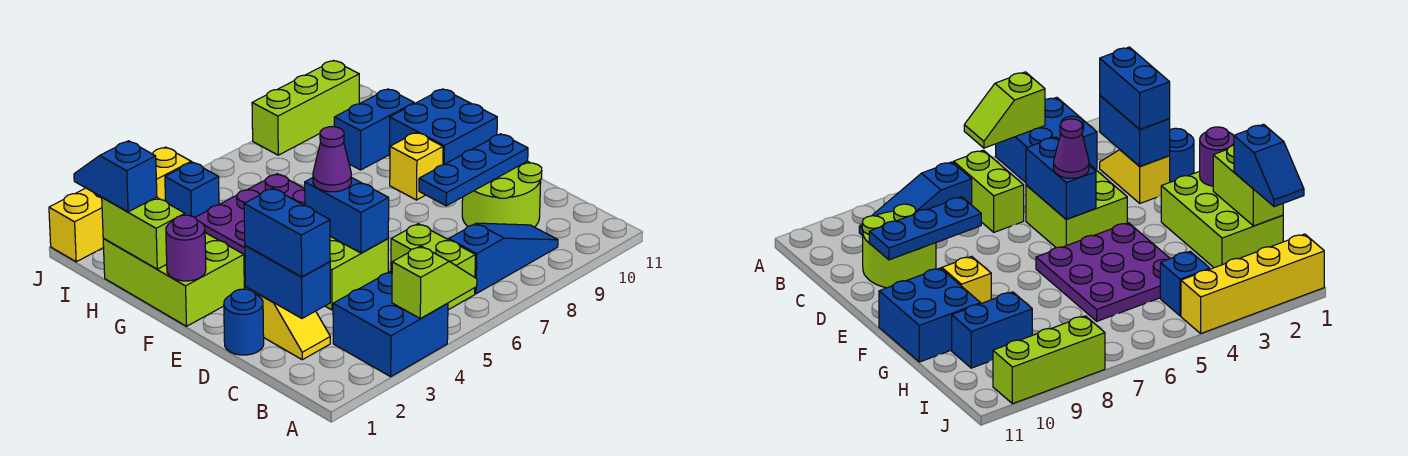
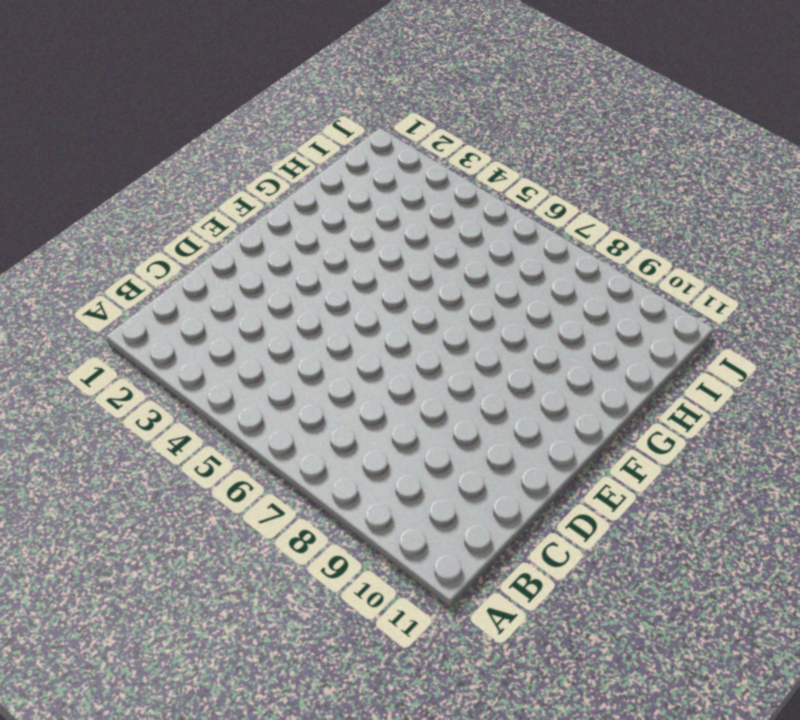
none -> blue 2x2 brick [333,272,448,377]
none -> lime 1x2 brick [391,224,475,310]
none -> blue 1x3 slope [449,223,558,294]

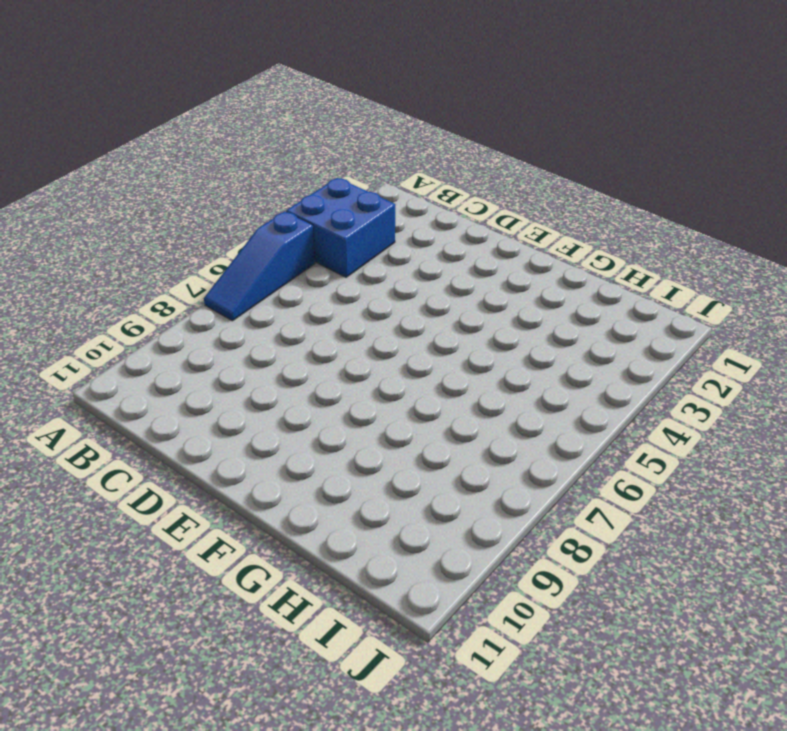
blue 1x3 slope [204,211,315,321] -> blue 1x3 slope moved to [449,223,558,294]
none -> lime 1x2 brick [391,224,475,310]
none -> yellow 1x2 slope [245,287,330,360]
none -> lime 2x2 round brick [462,161,542,227]

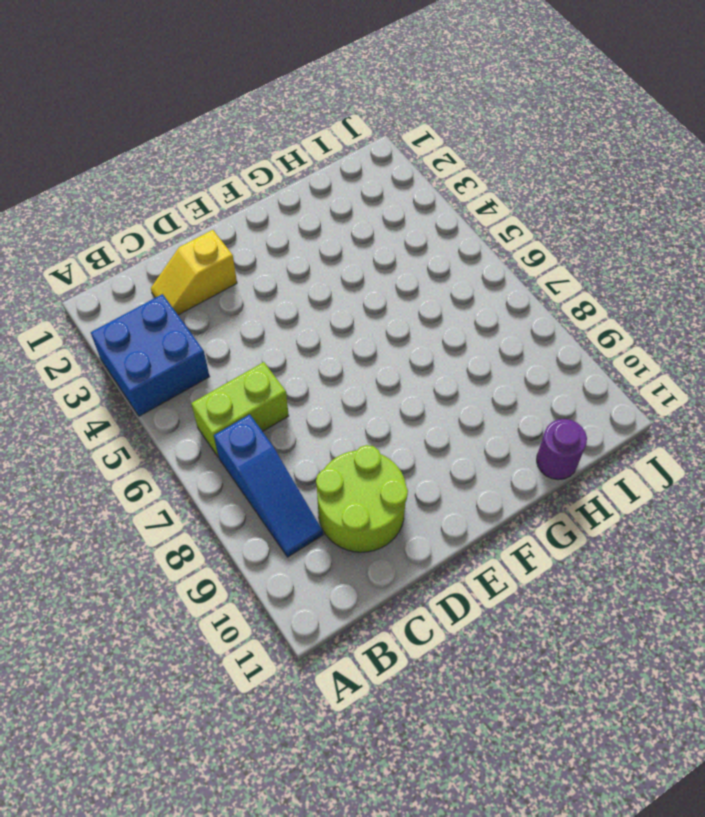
purple 1x1 round brick [537,419,587,480] -> purple 1x1 round brick moved to [166,215,206,281]
none -> blue 1x1 round brick [224,289,264,355]
none -> lime 2x2 brick [326,236,388,310]
none -> lime 2x3 brick [103,233,244,326]

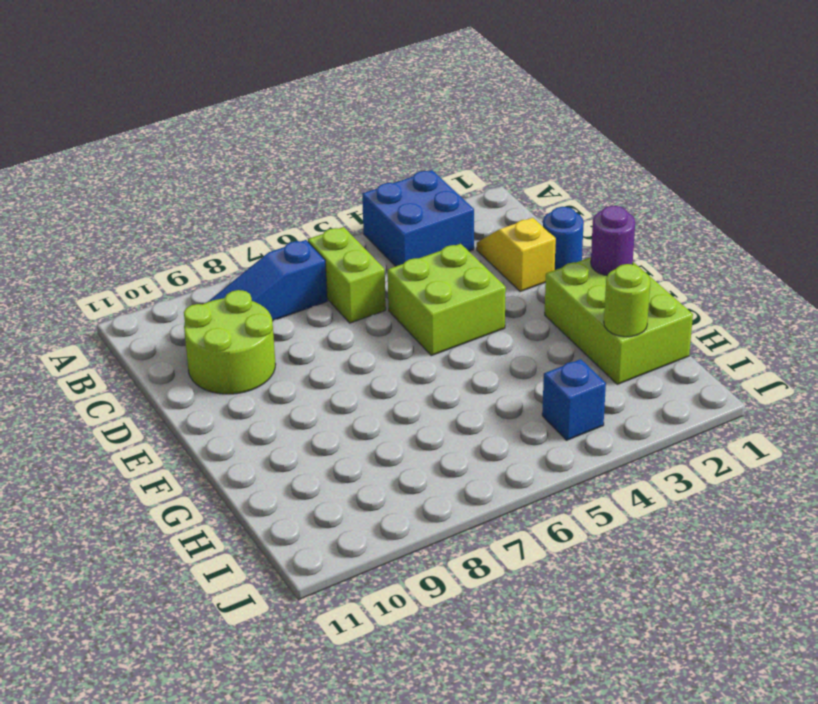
lime 1x1 round brick [604,264,650,337] -> none
none -> purple 3x3 plate [195,174,305,261]
none -> yellow 1x1 brick [390,132,443,200]
none -> blue 2x2 brick [389,89,497,165]

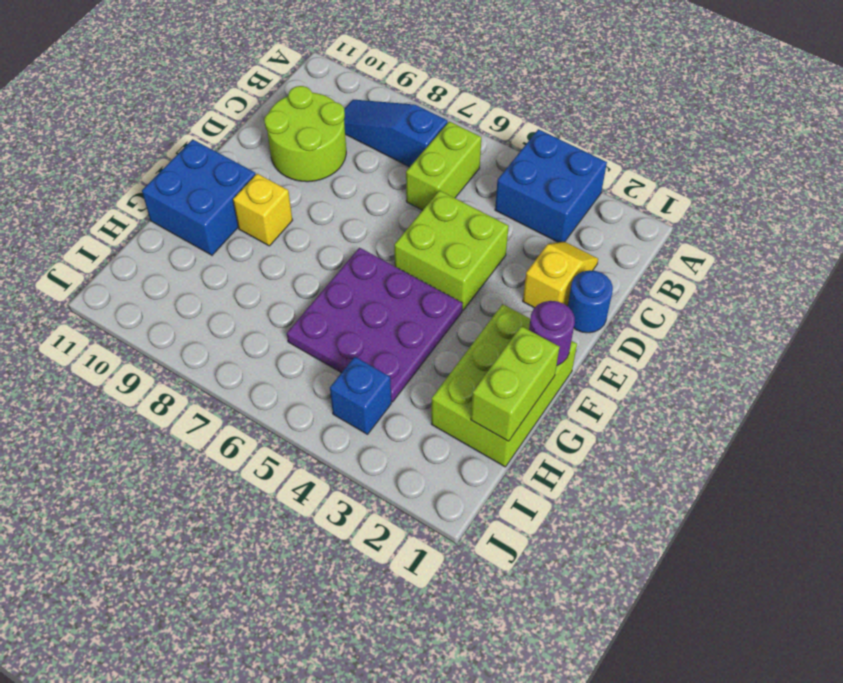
none -> blue 1x2 brick [334,89,414,170]
none -> yellow 1x4 brick [49,147,191,262]
none -> lime 1x3 brick [252,61,359,155]

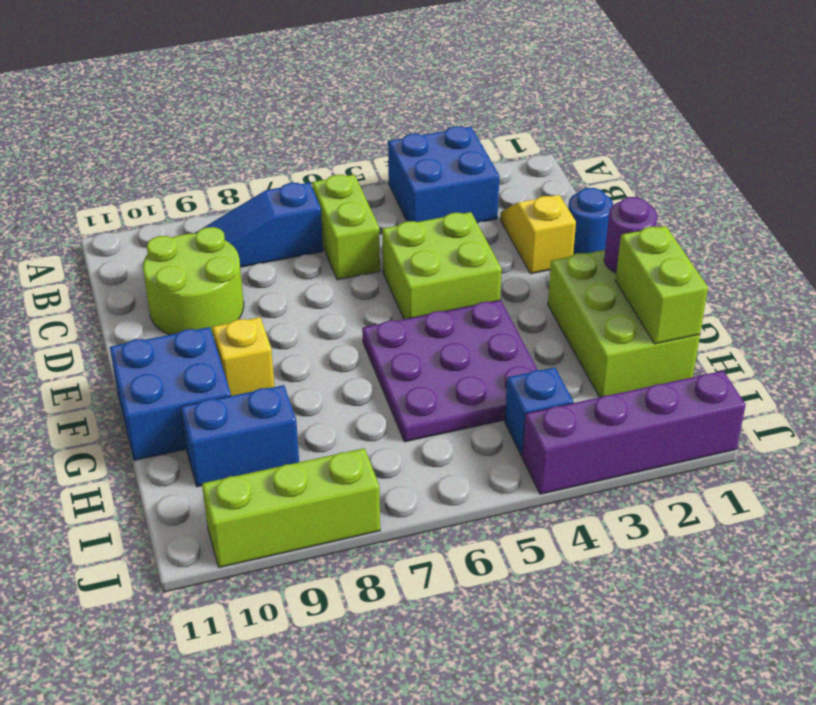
purple 1x4 brick [522,371,746,494] -> yellow 1x4 brick [49,147,191,262]
none -> lime 1x2 slope [392,246,477,318]
none -> blue 1x2 brick [245,246,330,318]
none -> blue 1x2 brick [305,177,389,253]

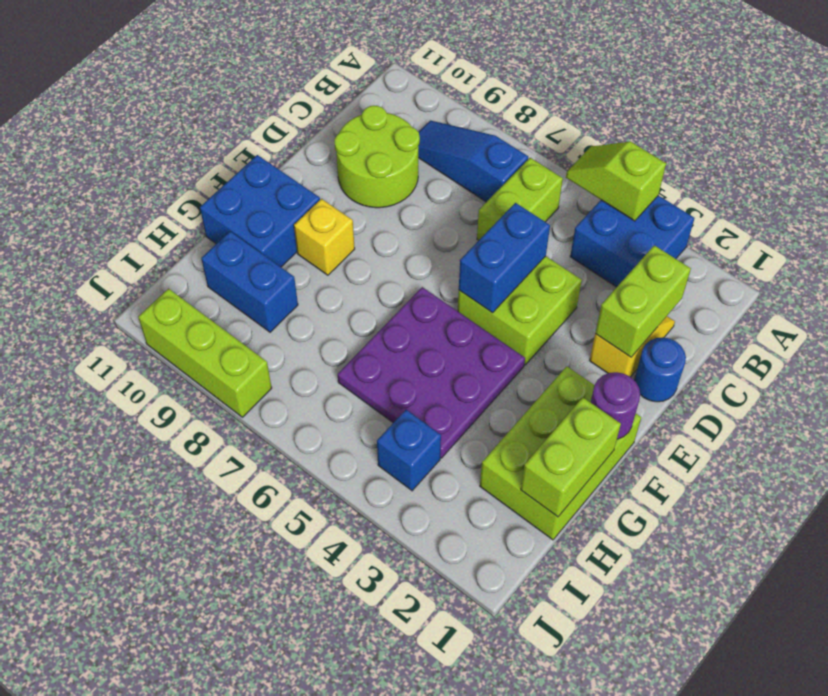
lime 1x2 brick [595,245,691,357] -> blue 1x2 brick [245,246,330,318]
none -> yellow 1x4 brick [49,147,191,262]
none -> blue 1x3 plate [419,134,528,206]
none -> blue 1x2 brick [244,188,330,277]

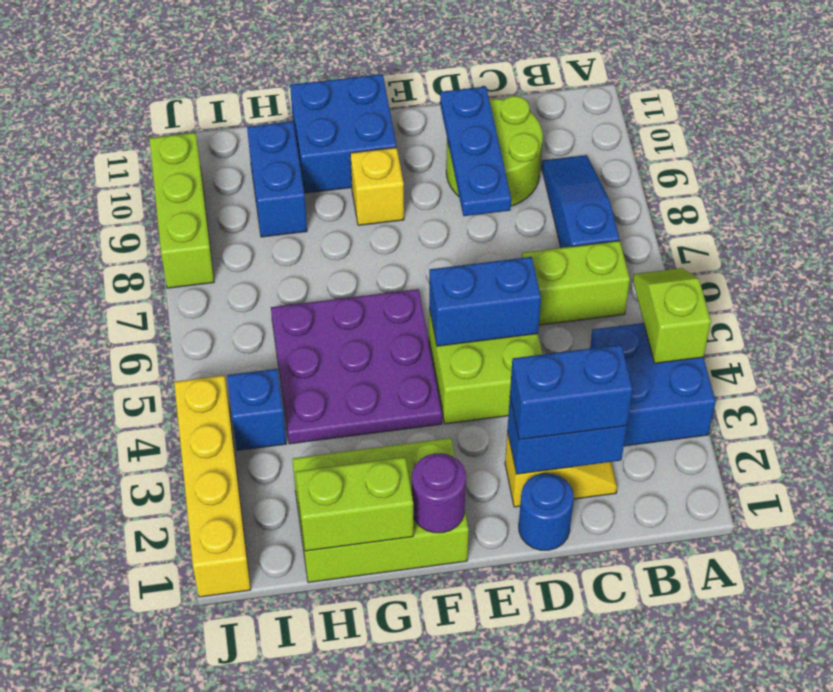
none -> purple 1x1 cone [313,127,351,192]
none -> blue 1x2 slope [74,141,157,212]

